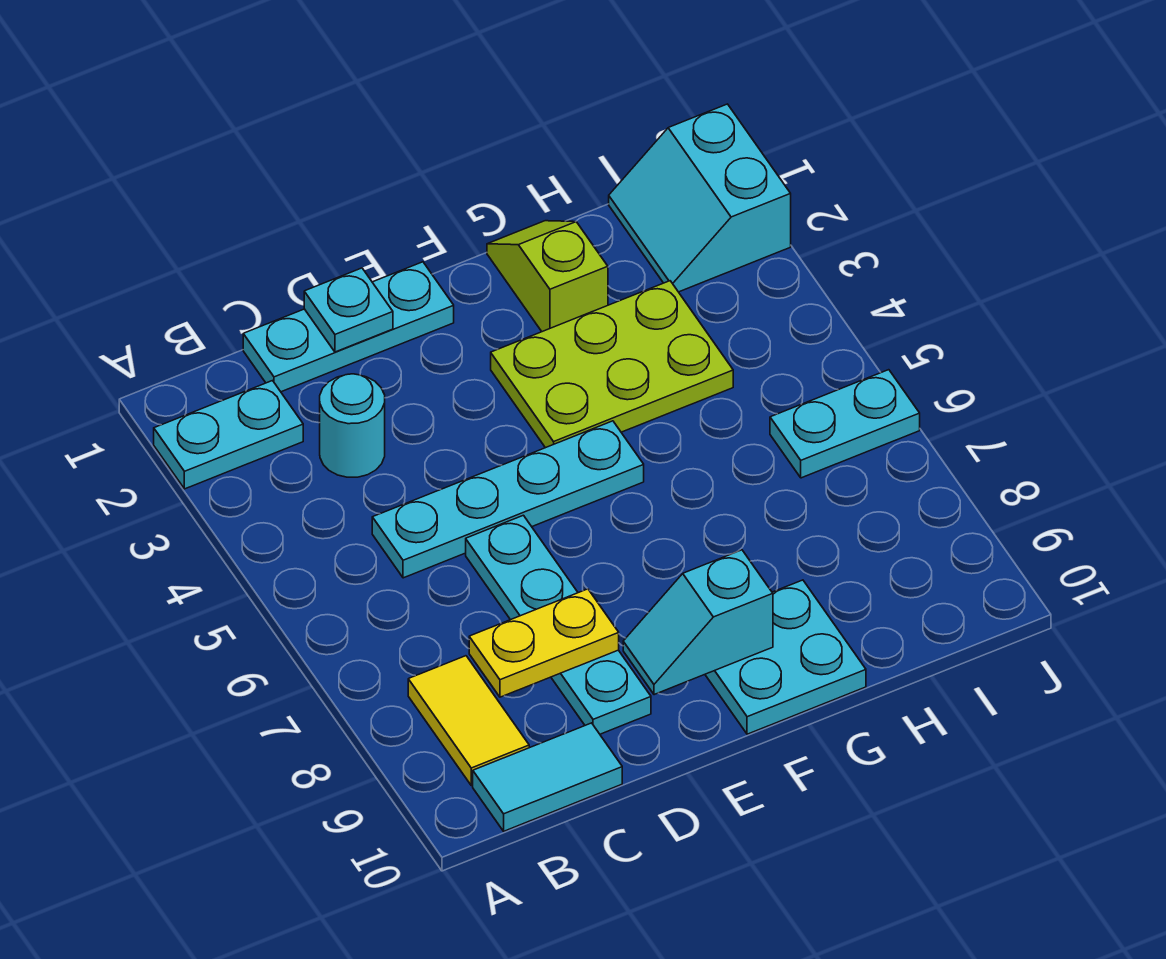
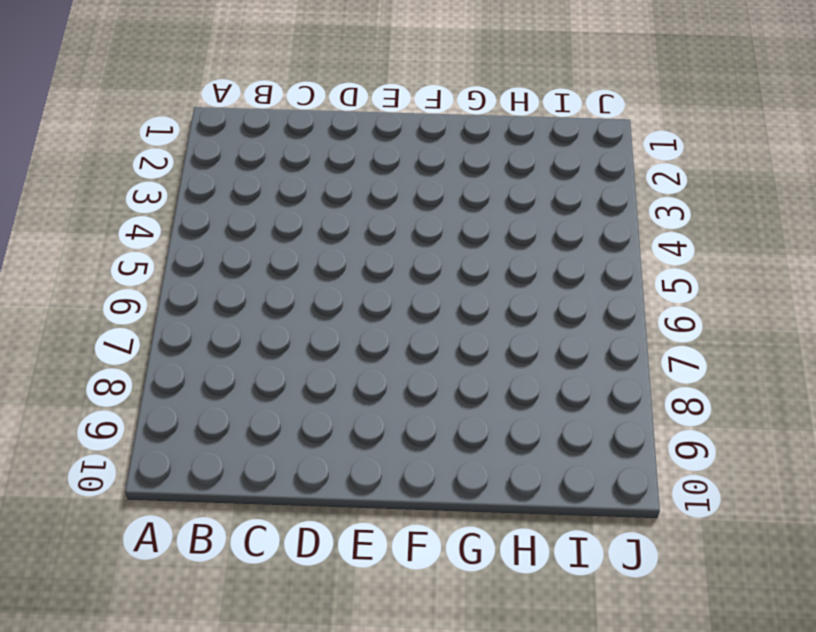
none -> cyan 1x2 plate [154,381,303,489]
none -> yellow 1x2 tile [408,656,529,786]
none -> cyan 1x2 tile [473,723,622,831]

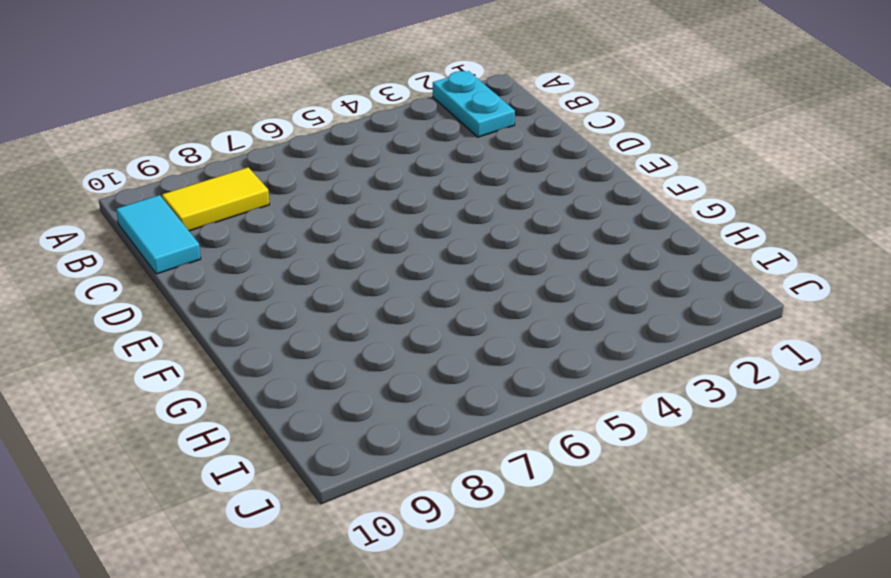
none -> cyan 1x3 plate [243,262,454,392]
none -> cyan 1x1 round brick [320,374,385,477]
none -> cyan 1x4 plate [372,421,644,578]

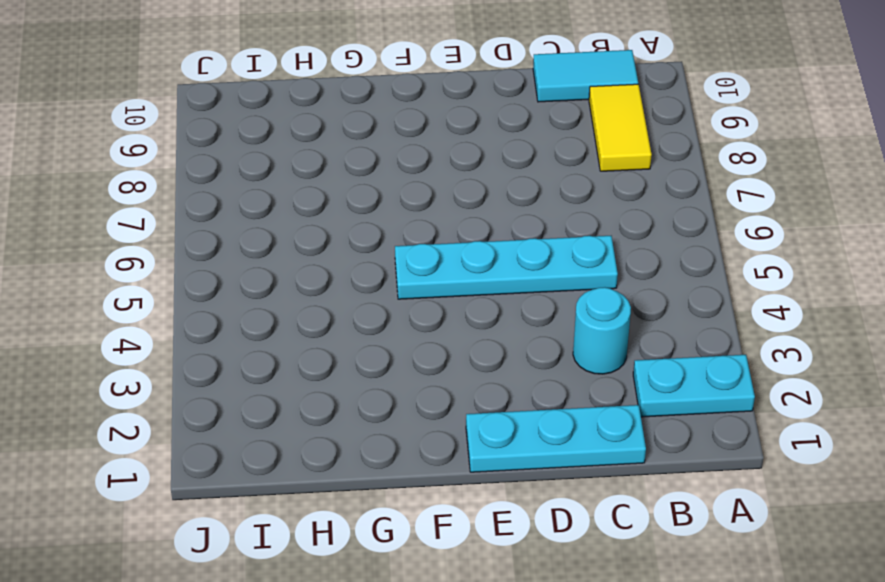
none -> cyan 1x4 plate [466,515,651,734]
none -> lime 2x3 plate [491,281,733,448]
none -> cyan 2x2 plate [705,580,866,734]

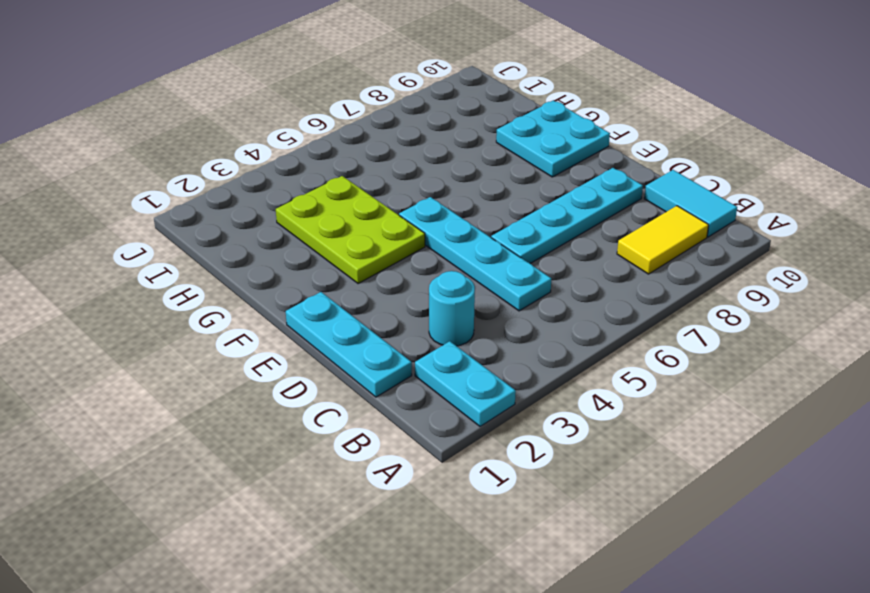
none -> lime 1x2 slope [487,221,608,332]
none -> cyan 2x2 slope [609,104,791,292]
none -> cyan 1x2 plate [770,370,920,478]

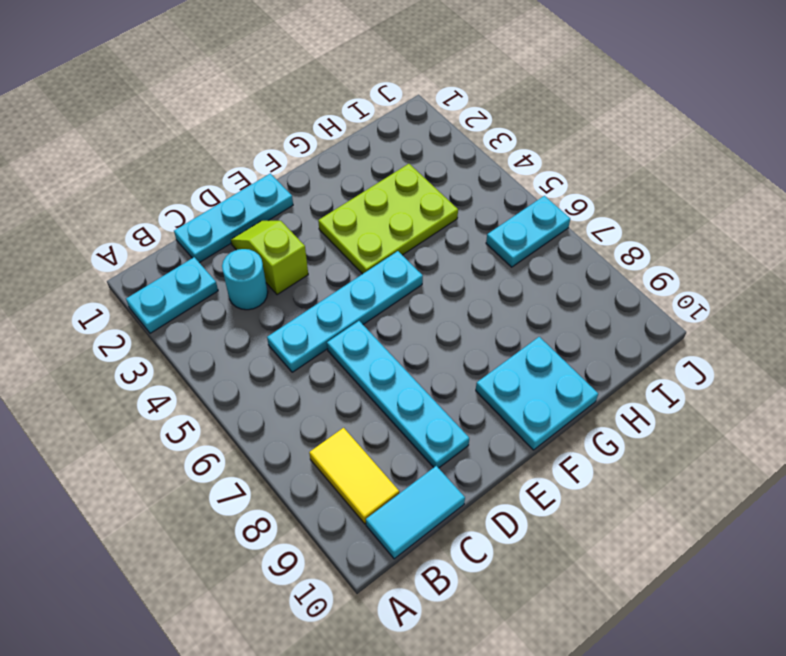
lime 1x2 slope [231,221,308,295] -> lime 1x2 slope moved to [487,221,608,332]
none -> cyan 2x2 slope [609,104,791,292]
none -> yellow 1x2 plate [469,589,619,697]
none -> cyan 1x1 plate [304,268,393,352]

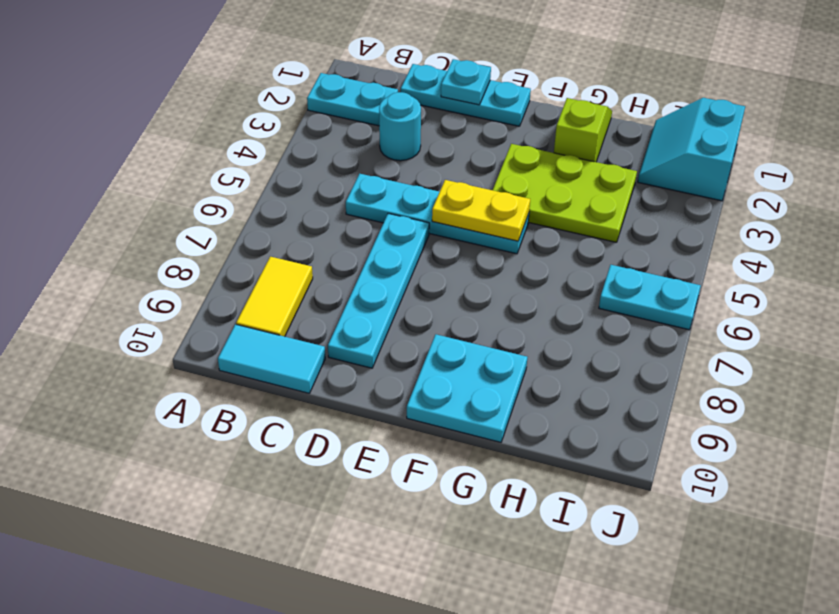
yellow 1x2 plate [432,180,530,241] -> yellow 1x2 plate moved to [469,589,619,697]
none -> cyan 1x2 slope [623,550,773,695]

